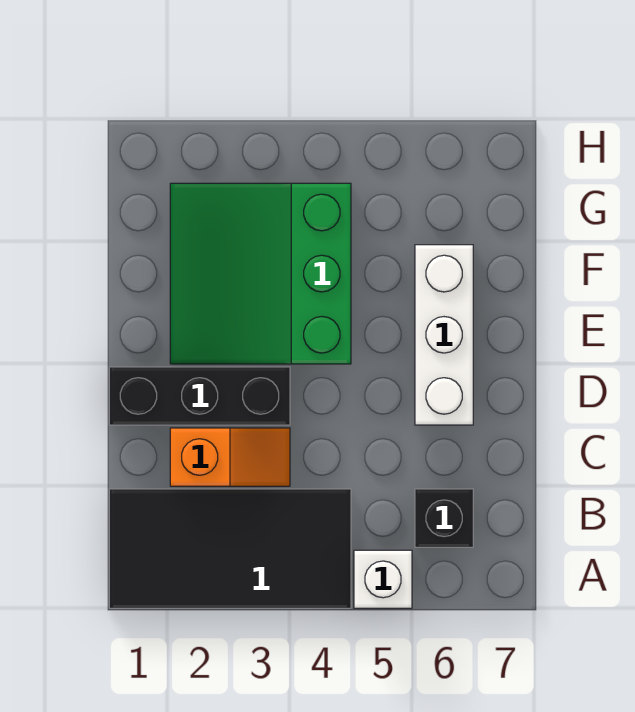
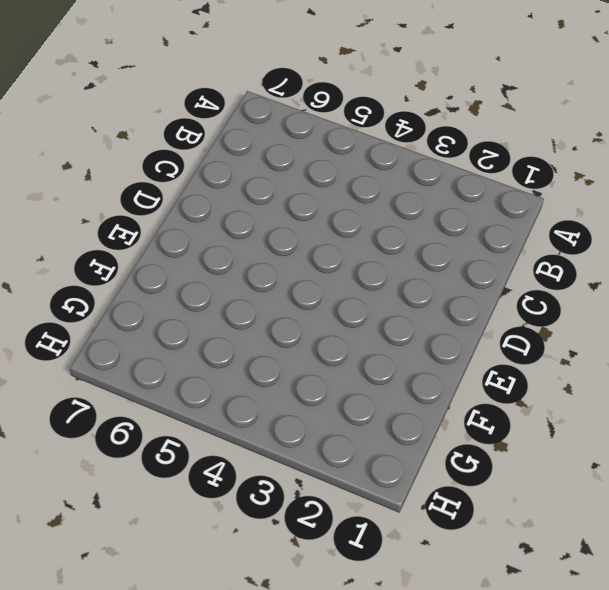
none -> black 2x4 tile [109,489,351,608]
none -> white 1x1 brick [354,550,412,608]

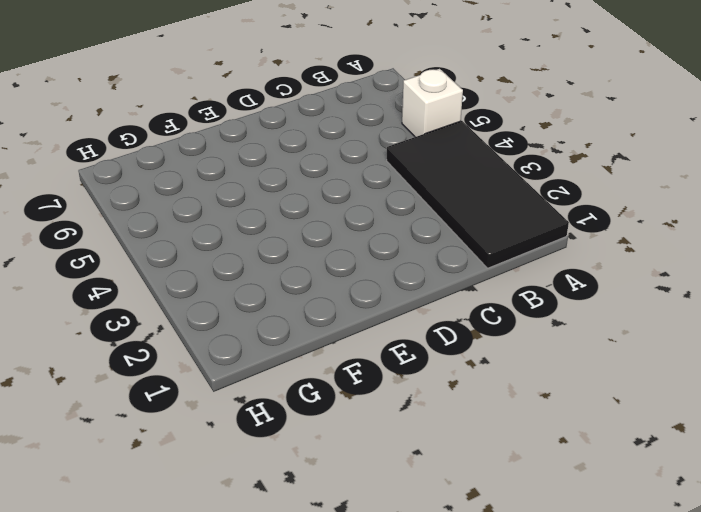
none -> black 1x1 brick [415,489,473,547]
none -> orange 1x2 slope [170,428,290,486]

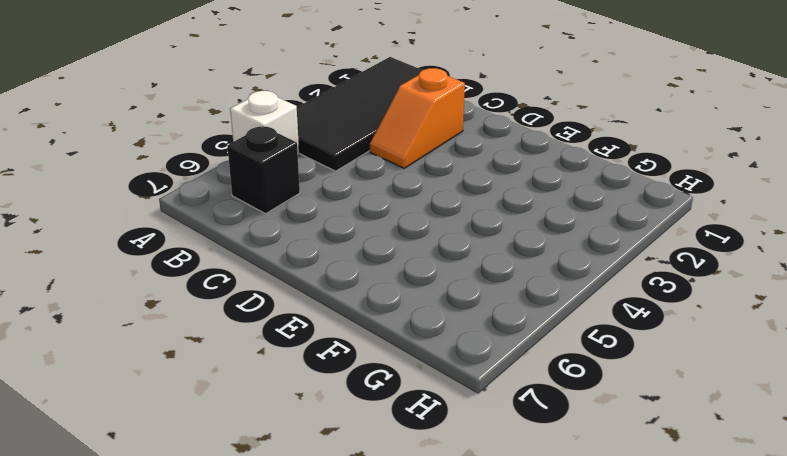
none -> black 1x3 brick [109,367,290,425]
none -> white 1x3 brick [415,245,473,425]

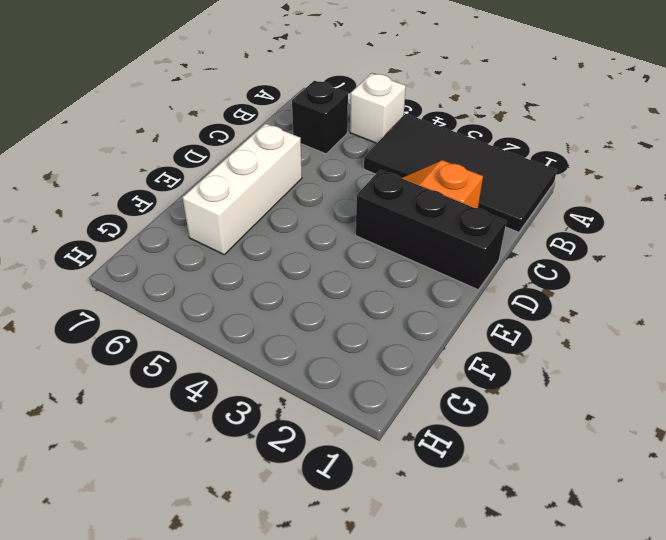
none -> green 3x3 slope [170,183,351,364]

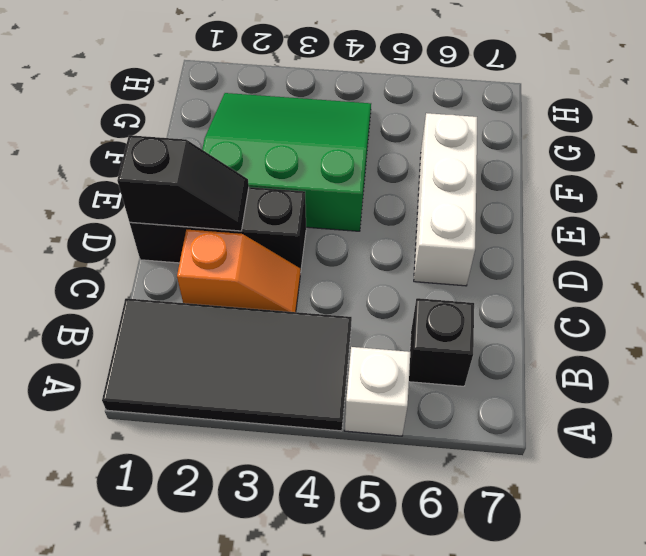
black 1x2 slope [117,135,249,231] -> none
green 3x3 slope [202,93,371,231] -> green 3x3 slope turned to [170,183,351,364]

